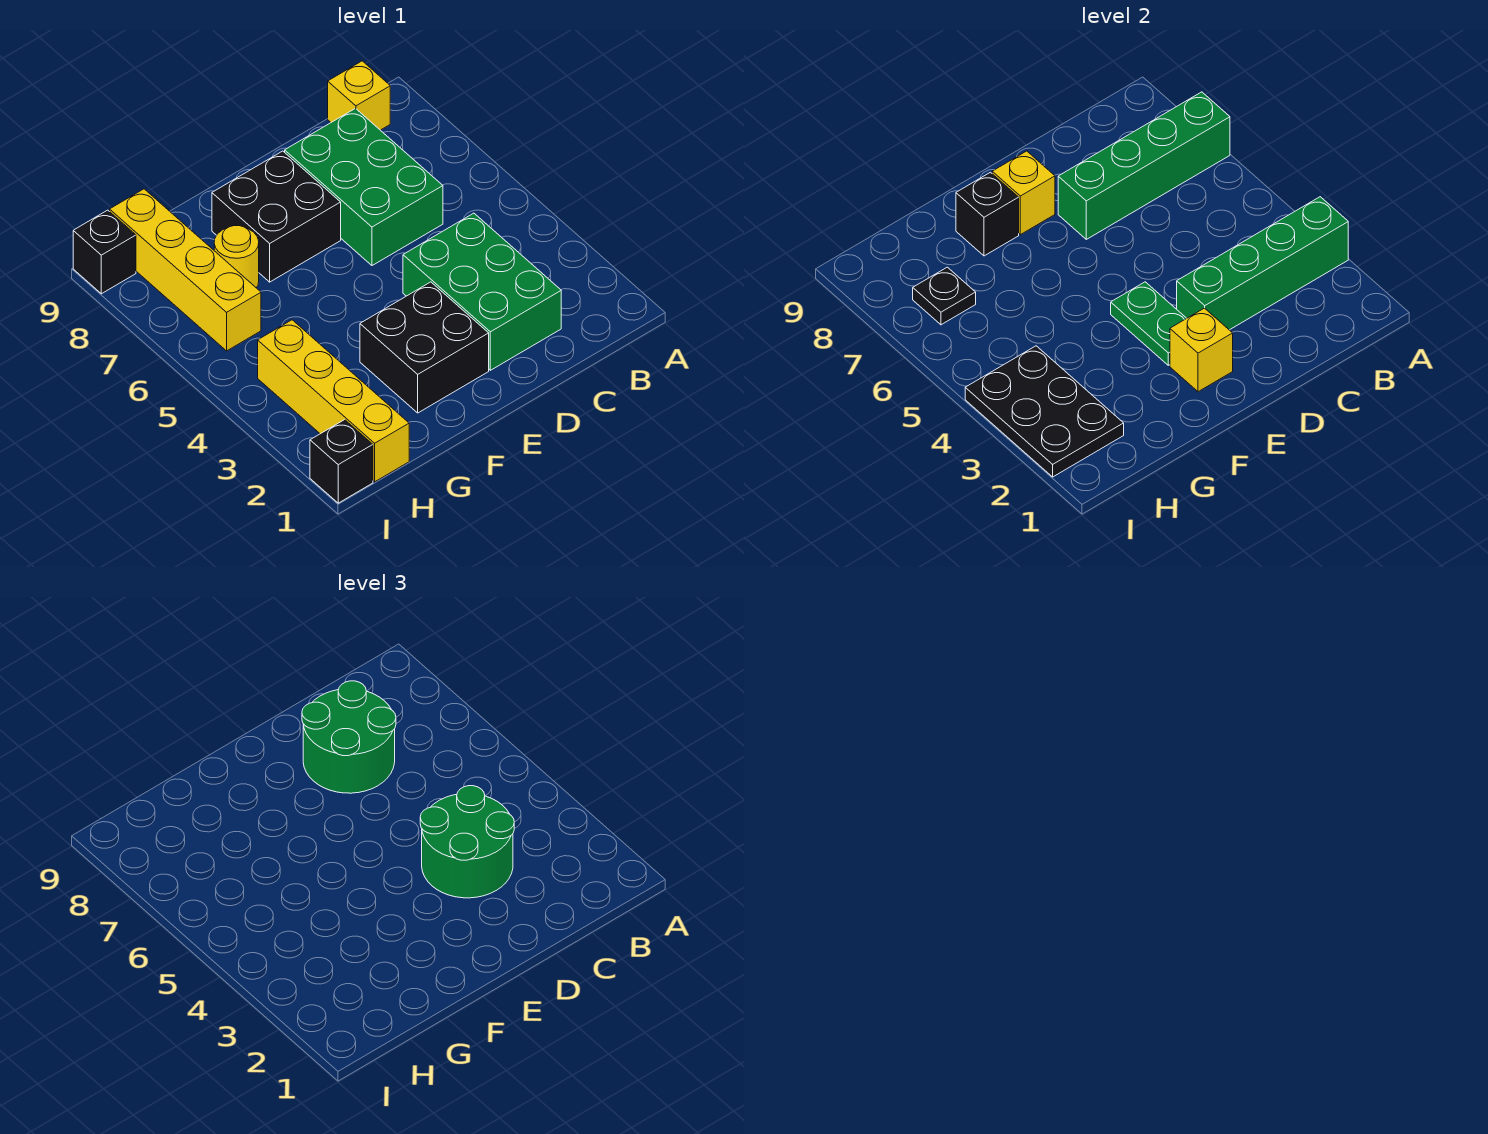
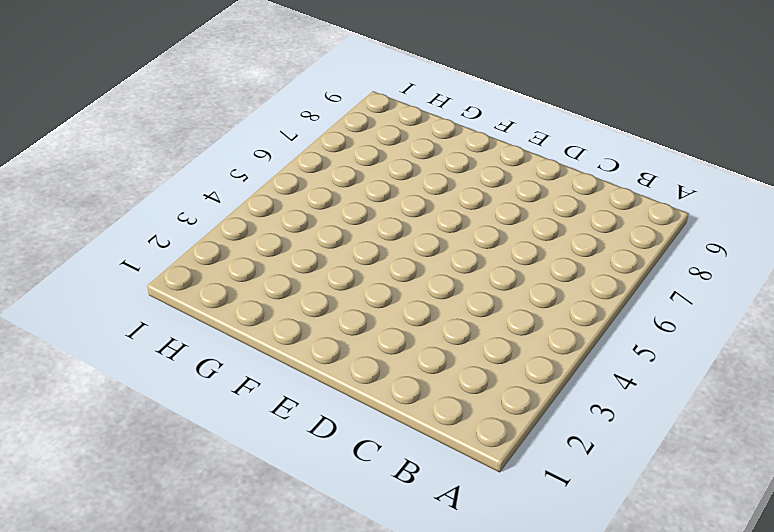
none -> yellow 1x1 brick [328,61,390,130]
none -> green 2x3 brick [403,213,561,370]
none -> green 2x3 brick [285,108,443,266]

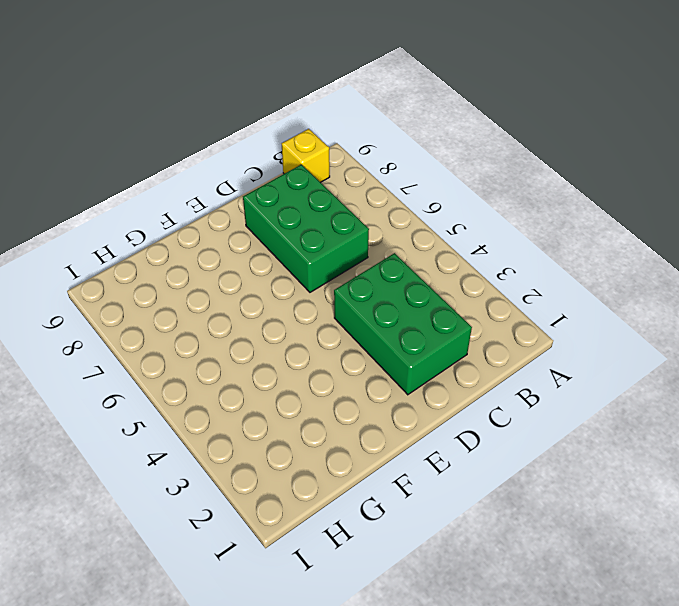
none -> black 2x2 brick [360,282,489,413]
none -> black 2x2 brick [212,151,341,282]
none -> yellow 1x1 round brick [214,226,259,288]

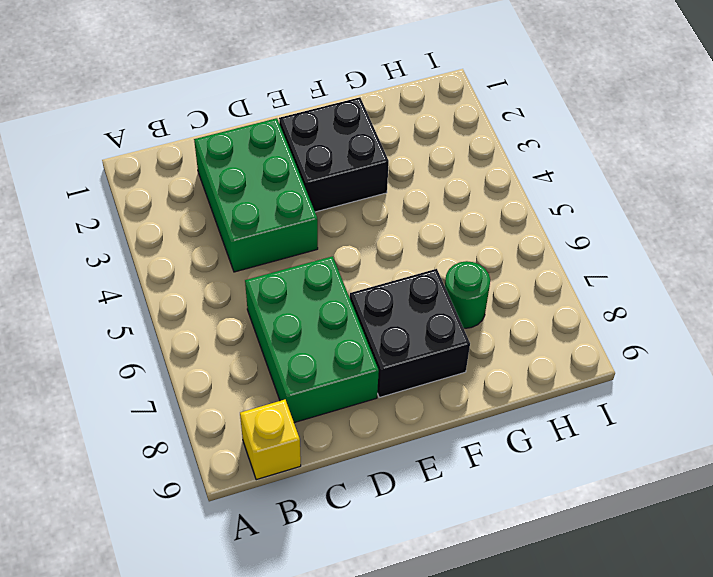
green 1x1 round brick [445,261,490,328] -> yellow 1x1 round brick [214,226,259,288]
none -> yellow 1x4 brick [258,320,409,482]
none -> yellow 1x4 brick [110,189,261,351]
none -> black 1x1 brick [310,420,373,503]

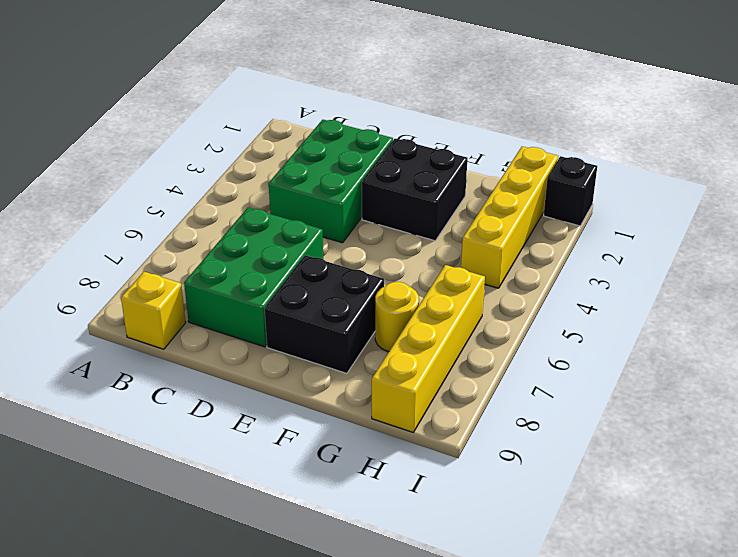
none -> black 1x1 brick [73,210,136,294]
none -> green 1x4 brick [1177,197,1348,330]
none -> green 1x4 brick [1058,92,1230,239]

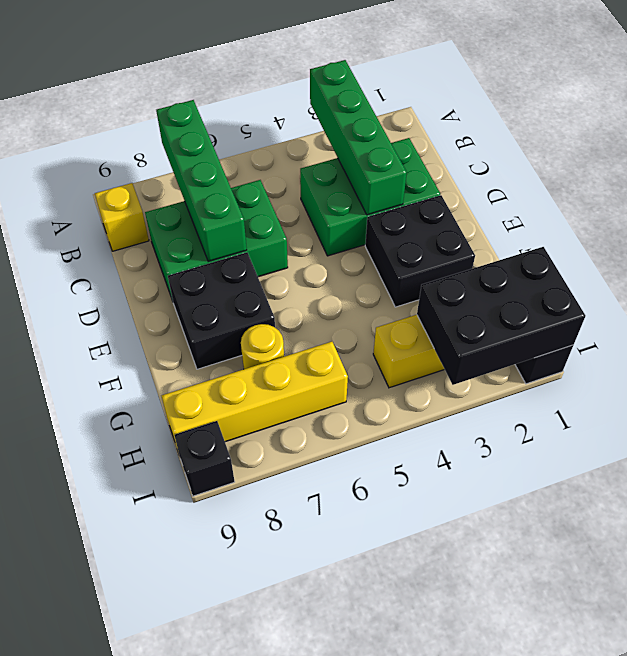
black 2x3 brick [417,247,586,385] -> black 2x3 plate [965,346,1124,477]
none -> yellow 1x1 brick [1170,308,1233,392]
none -> green 1x2 plate [1111,282,1186,365]
none -> yellow 1x1 brick [992,151,1055,235]

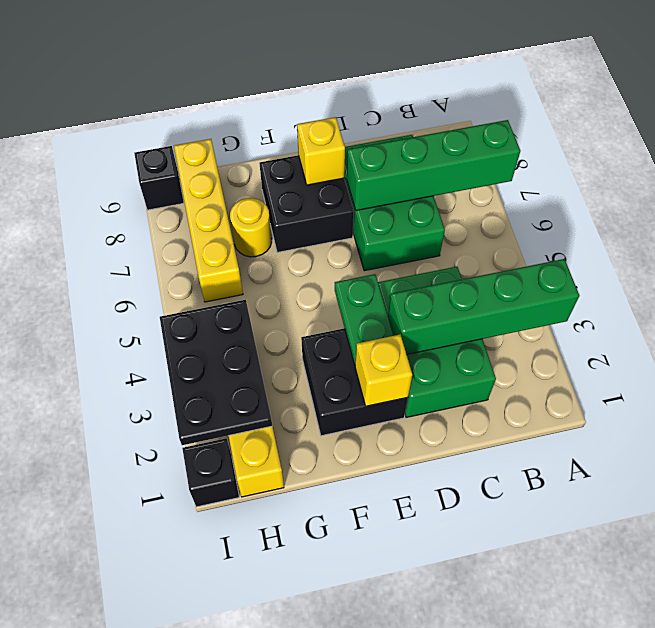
none -> yellow 1x1 brick [328,61,390,130]
none -> black 1x1 brick [956,172,1019,256]
none -> black 1x1 plate [913,267,976,325]

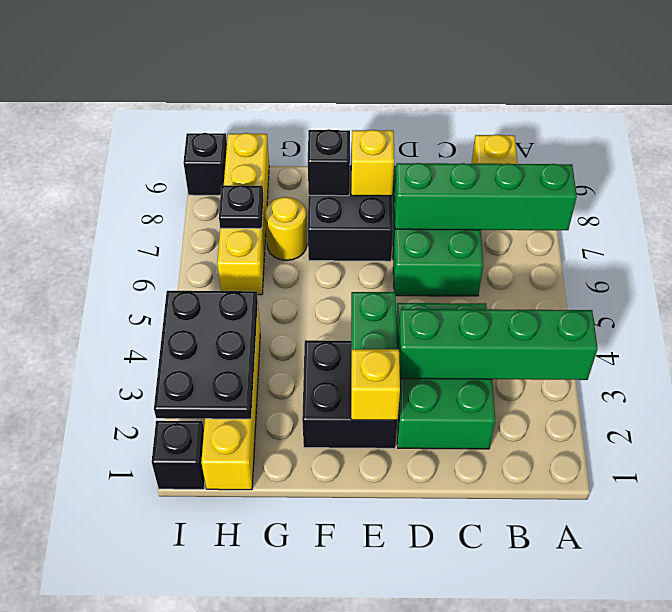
none -> green 2x2 round brick [420,786,514,898]
none -> green 2x2 round brick [302,681,396,793]

